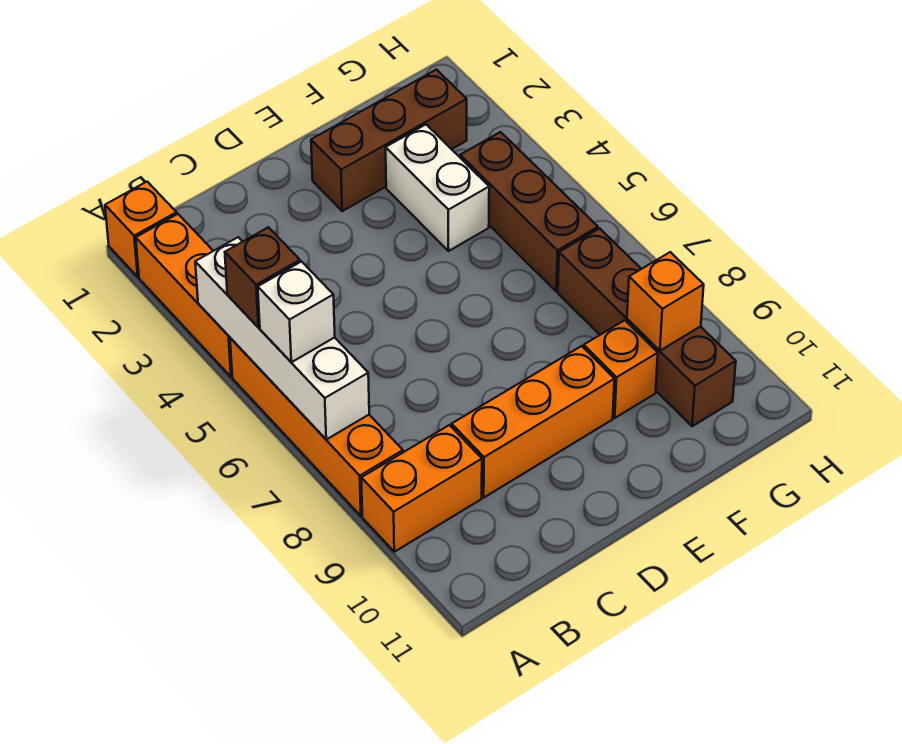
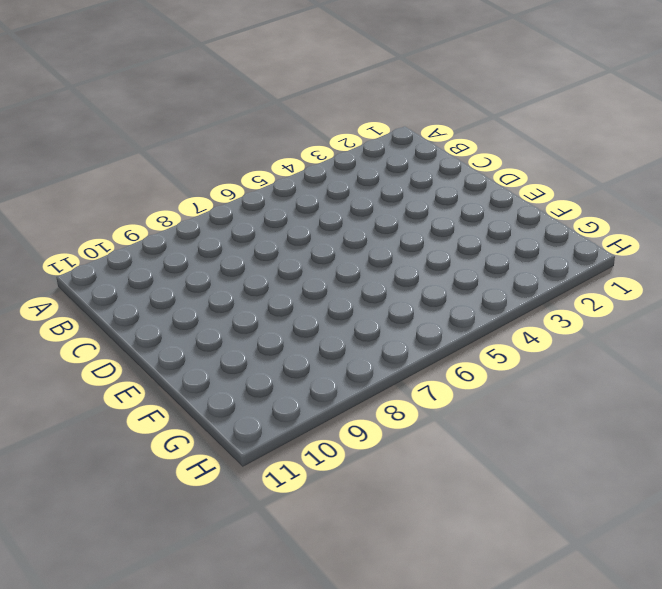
none -> orange 1x1 brick [105,182,177,277]
none -> orange 1x3 brick [136,214,232,377]
none -> orange 1x4 brick [230,338,403,516]

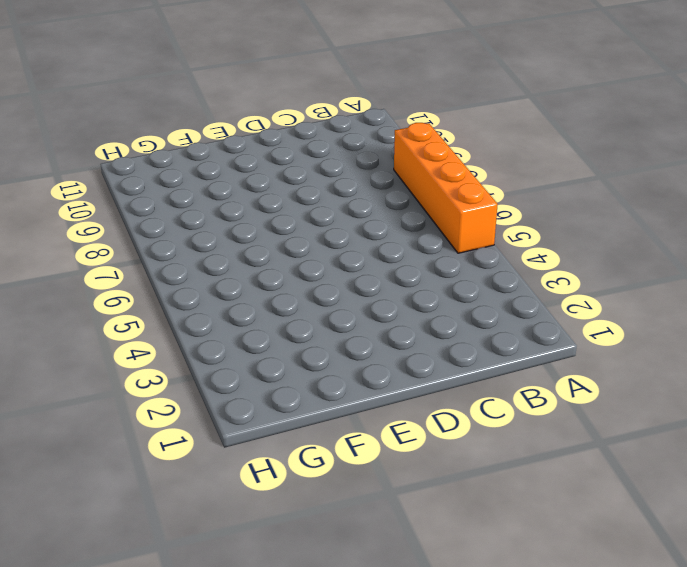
none -> orange 1x1 brick [105,182,177,277]
none -> orange 1x3 brick [136,214,232,377]
none -> orange 1x2 brick [361,425,482,552]

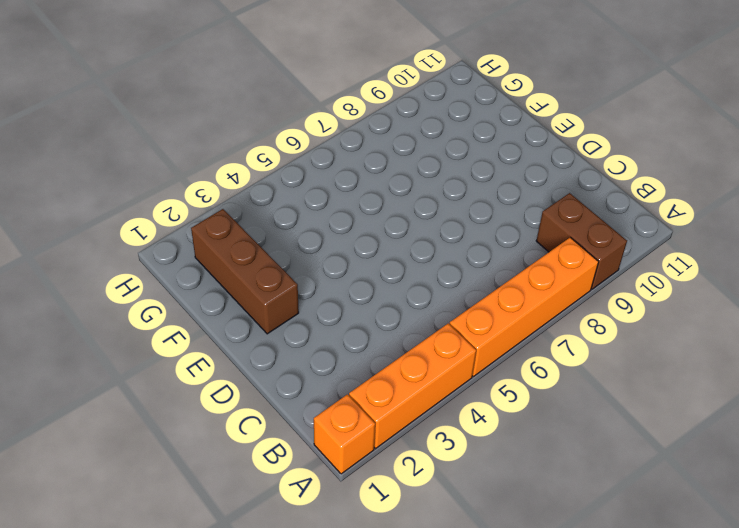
brown 1x2 brick [536,193,627,289] -> orange 1x2 brick [361,425,482,552]
none -> orange 1x3 brick [452,346,614,497]
none -> white 1x2 brick [386,125,489,251]
none -> orange 1x1 brick [584,320,658,418]

